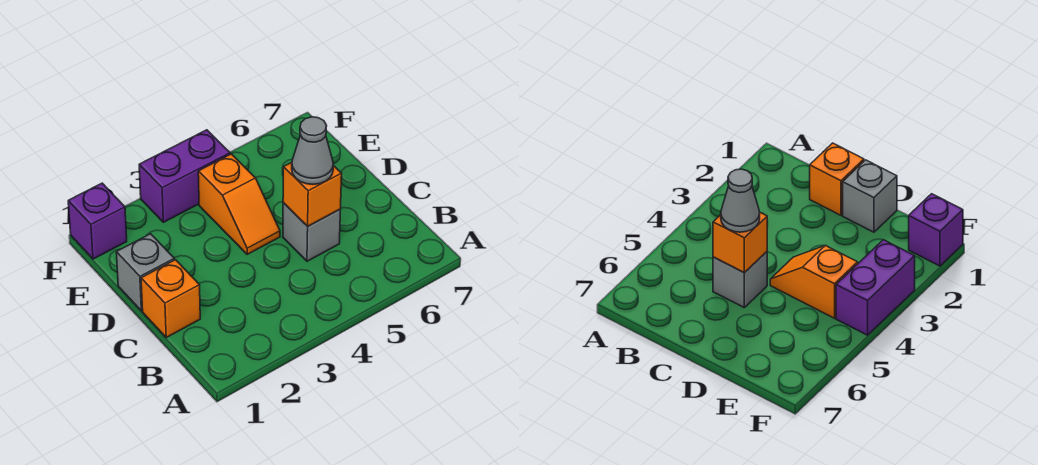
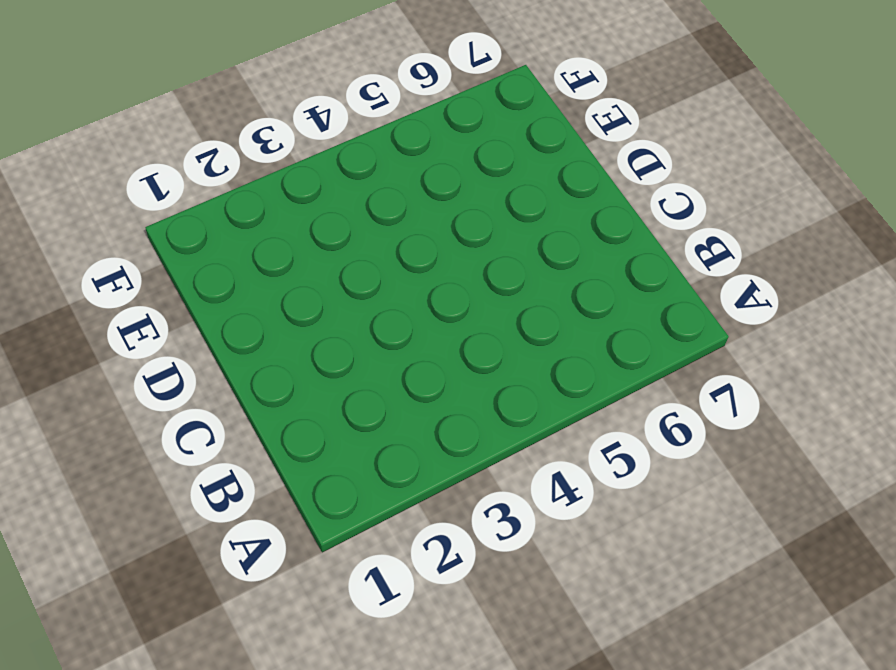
none -> orange 1x1 brick [141,260,200,337]
none -> grey 1x1 brick [283,203,340,261]

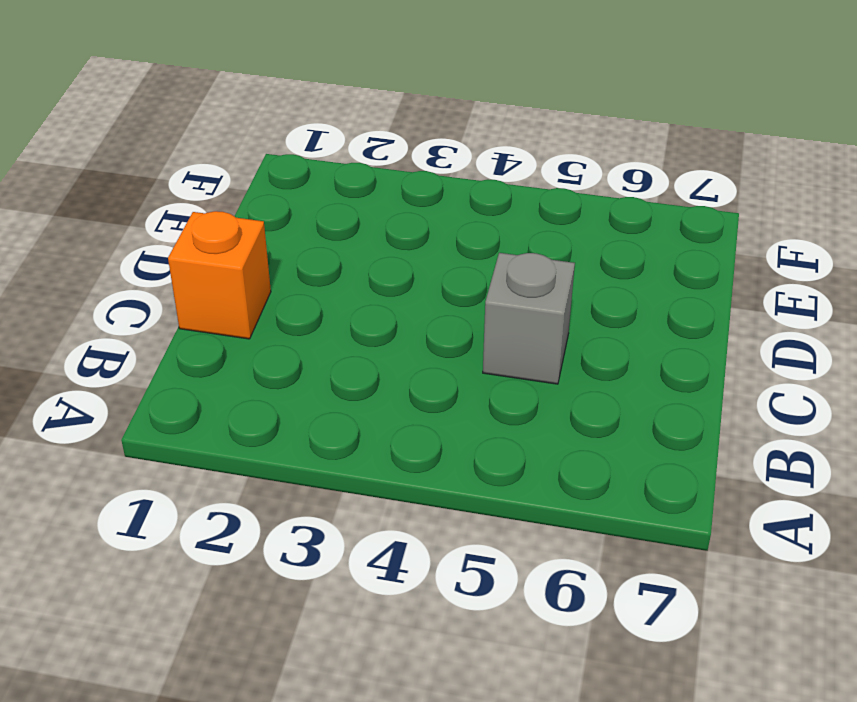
none -> grey 1x1 brick [116,234,174,311]
none -> orange 1x2 slope [198,154,280,254]

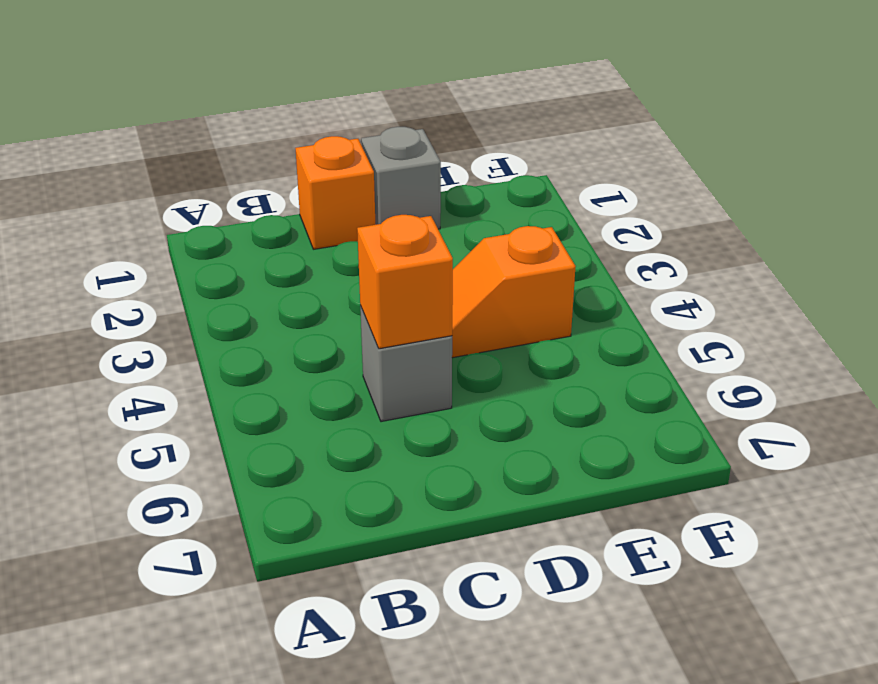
none -> purple 1x1 brick [68,183,127,259]
none -> purple 1x2 brick [139,130,230,222]

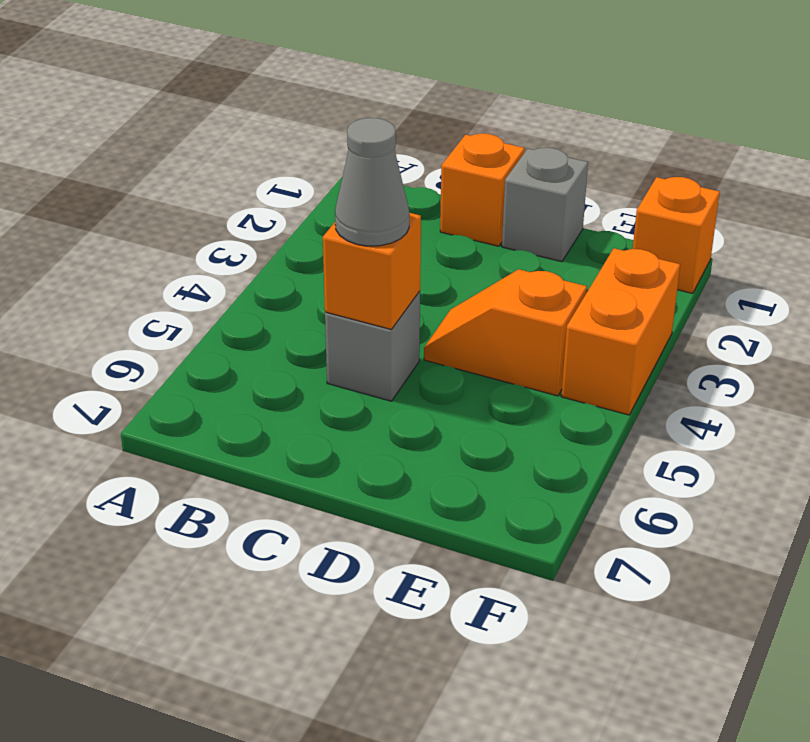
orange 1x1 brick [633,177,720,293] -> purple 1x1 brick [68,183,127,259]
orange 1x2 brick [561,248,680,415] -> purple 1x2 brick [139,130,230,222]

